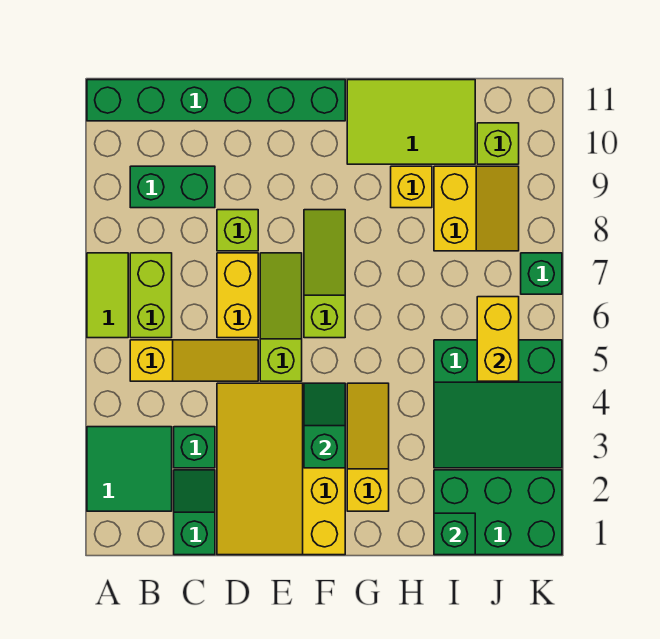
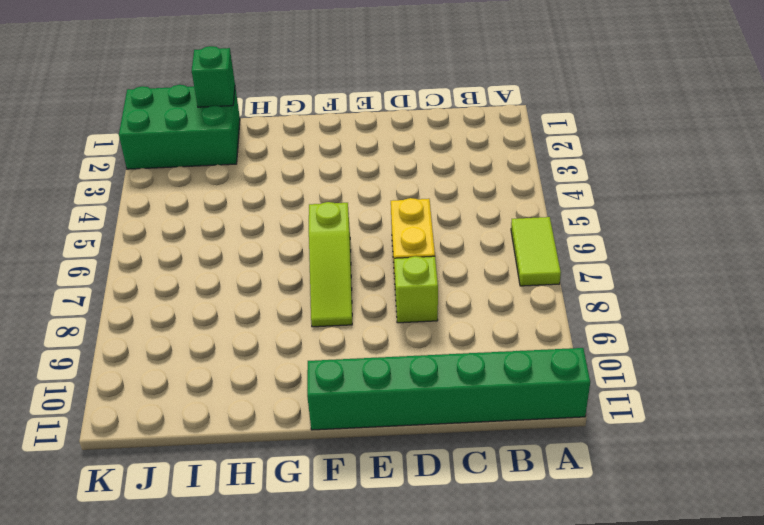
none -> green 2x2 tile [87,427,172,511]
none -> yellow 1x3 slope [130,340,258,381]
none -> lime 1x2 brick [130,253,172,338]

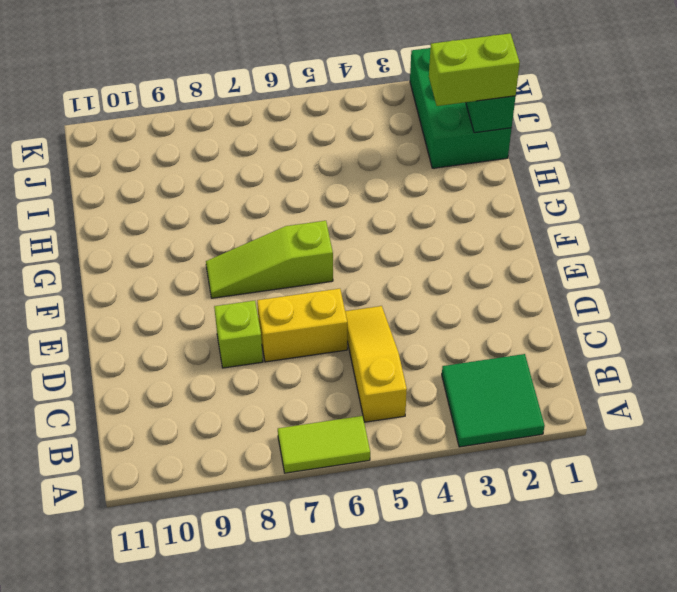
lime 1x2 brick [429,33,520,106] -> lime 1x2 brick moved to [130,253,172,338]
none -> green 1x6 brick [87,80,345,121]
none -> green 1x2 brick [130,166,215,208]
none -> green 1x2 slope [174,470,215,555]

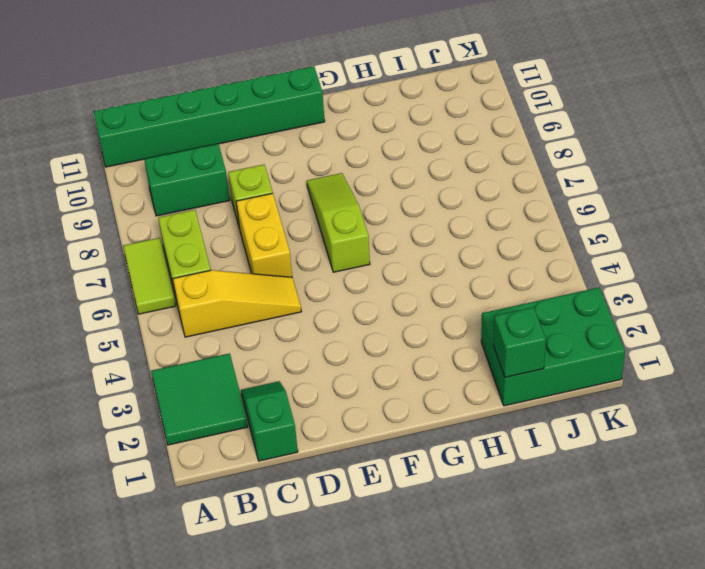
none -> green 1x1 brick [174,427,215,468]
none -> yellow 3x4 slope [217,383,345,555]
none -> lime 1x3 slope [260,253,302,381]

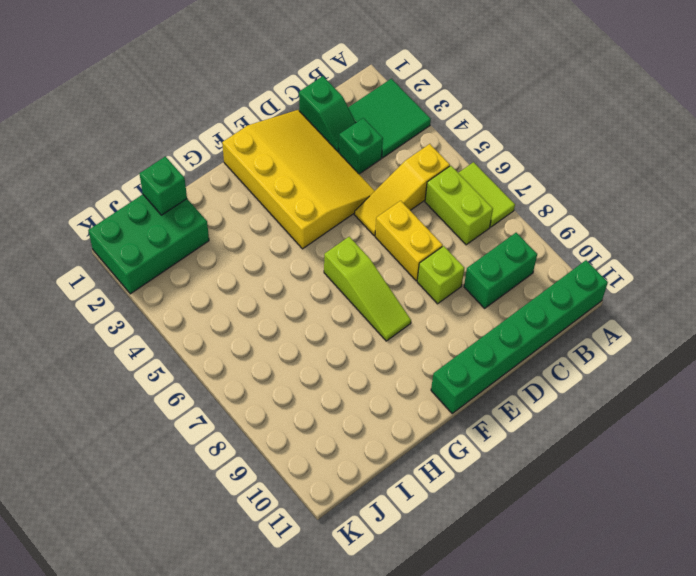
none -> lime 1x3 slope [260,253,302,381]
none -> yellow 1x3 slope [347,383,389,511]
none -> lime 2x3 tile [347,80,475,164]

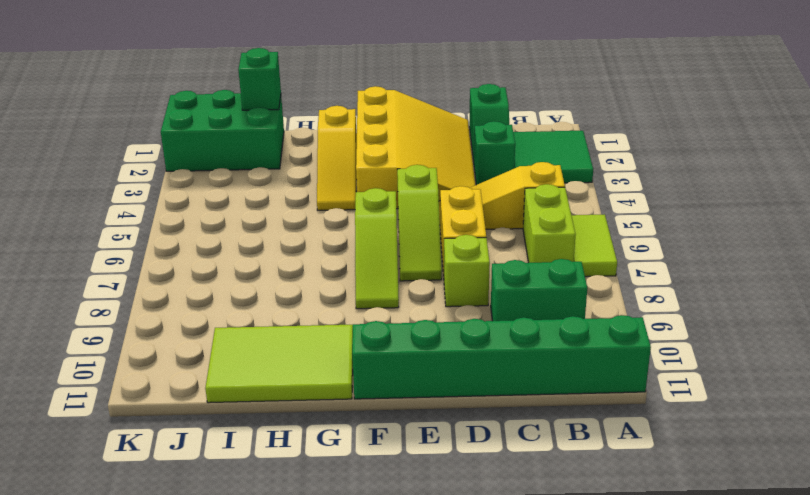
none -> yellow 1x1 brick [391,166,432,208]
none -> green 3x3 slope [434,340,562,468]
none -> yellow 2x2 slope [434,166,519,251]

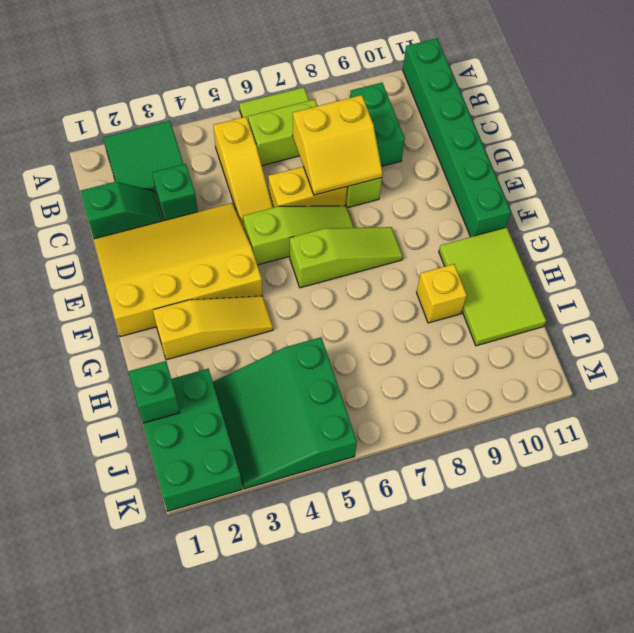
yellow 2x2 slope [293,95,383,195] -> yellow 2x2 slope moved to [434,166,519,251]
none -> lime 1x1 brick [477,123,519,164]
none -> green 1x1 brick [521,253,562,294]
none -> green 1x2 slope [304,383,345,468]

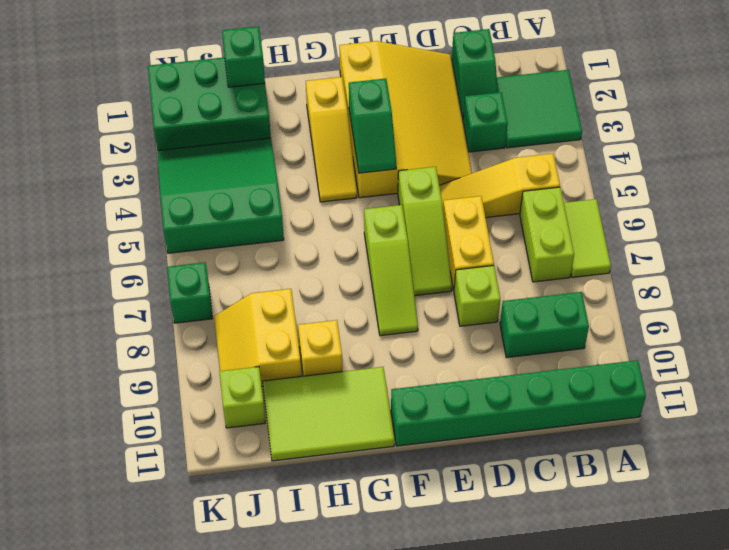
none -> yellow 1x2 brick [477,297,519,381]

